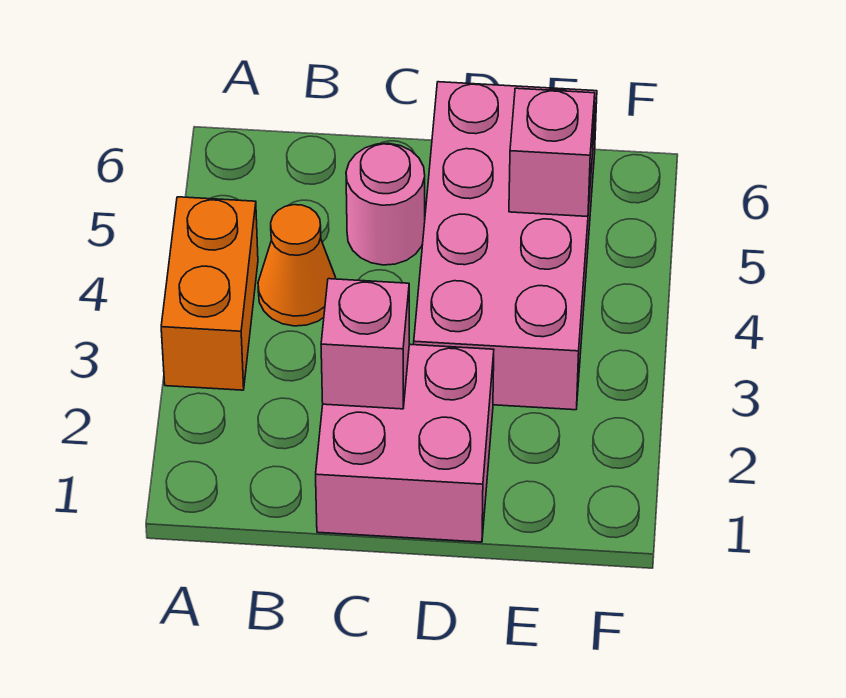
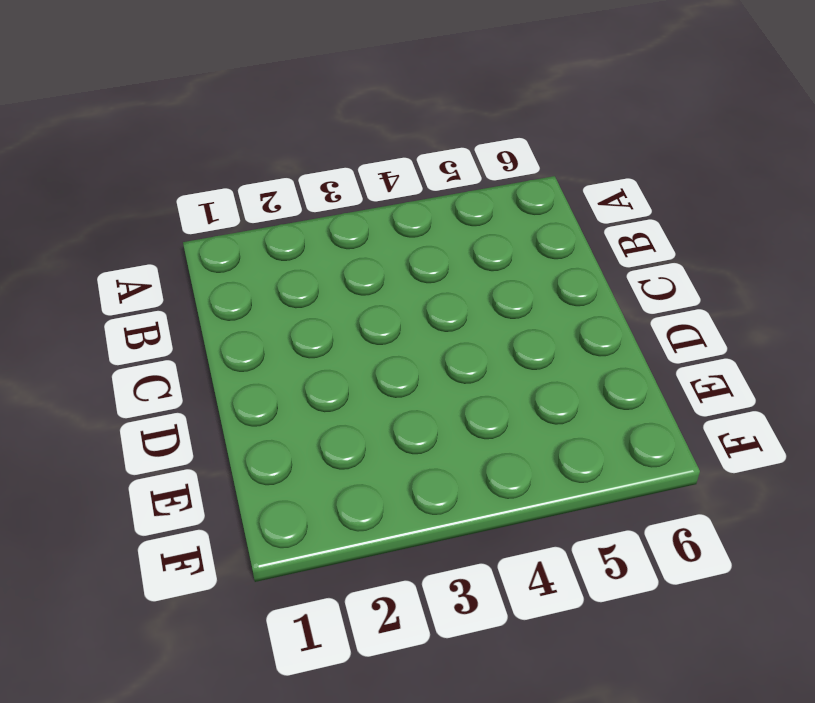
none -> orange 1x2 brick [161,197,258,390]
none -> orange 1x1 cone [258,205,336,326]

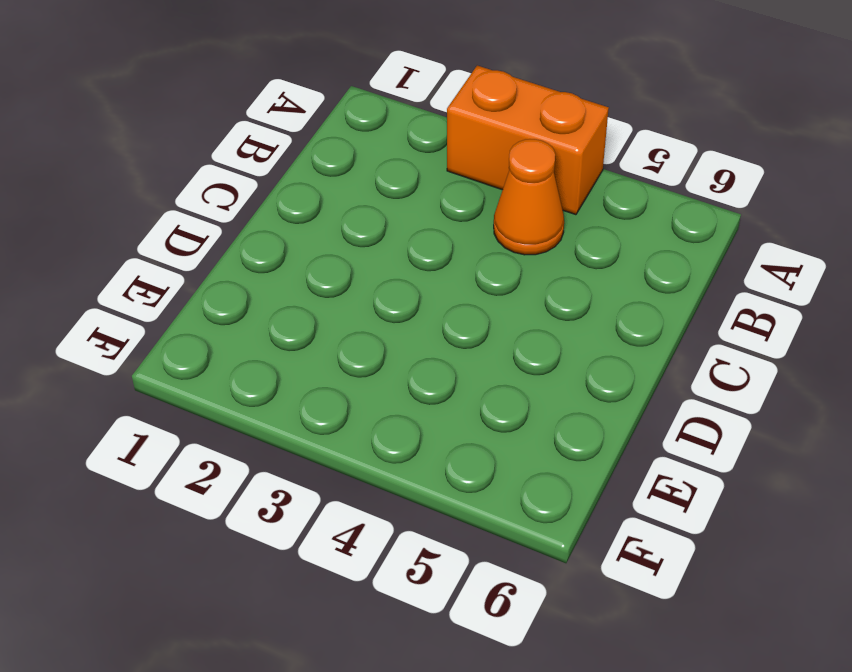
none -> pink 2x2 brick [316,344,494,542]
none -> pink 1x1 round brick [346,143,425,265]

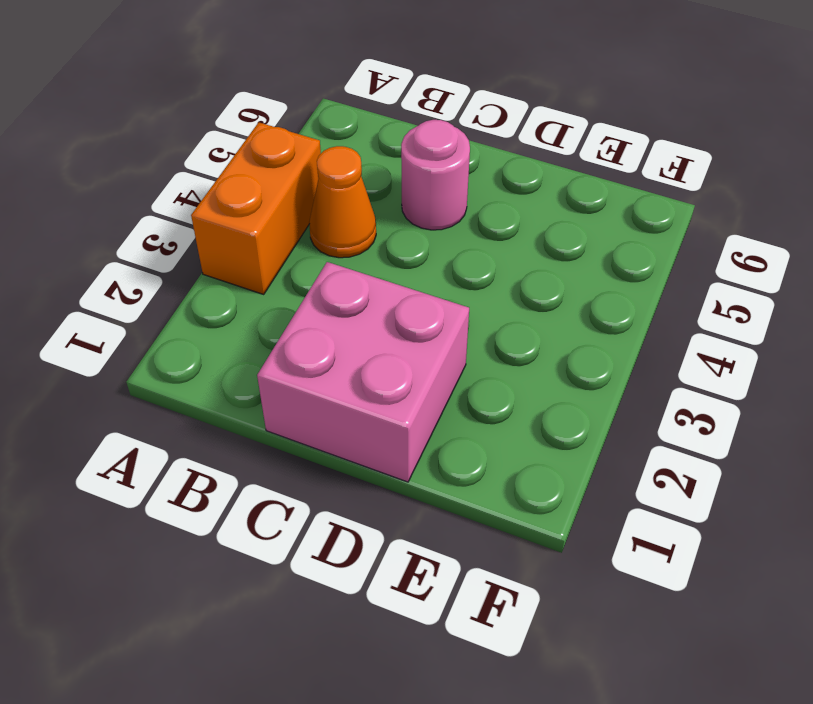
none -> pink 2x4 brick [414,82,597,410]
none -> pink 1x1 brick [321,279,409,409]

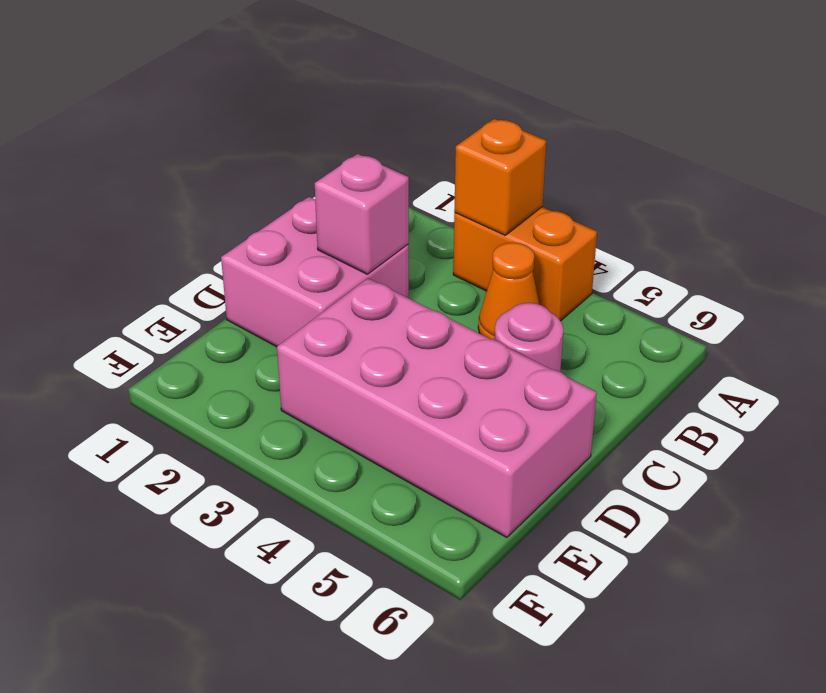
orange 1x1 brick [454,119,546,235] -> none
none -> pink 1x1 brick [509,88,595,217]

